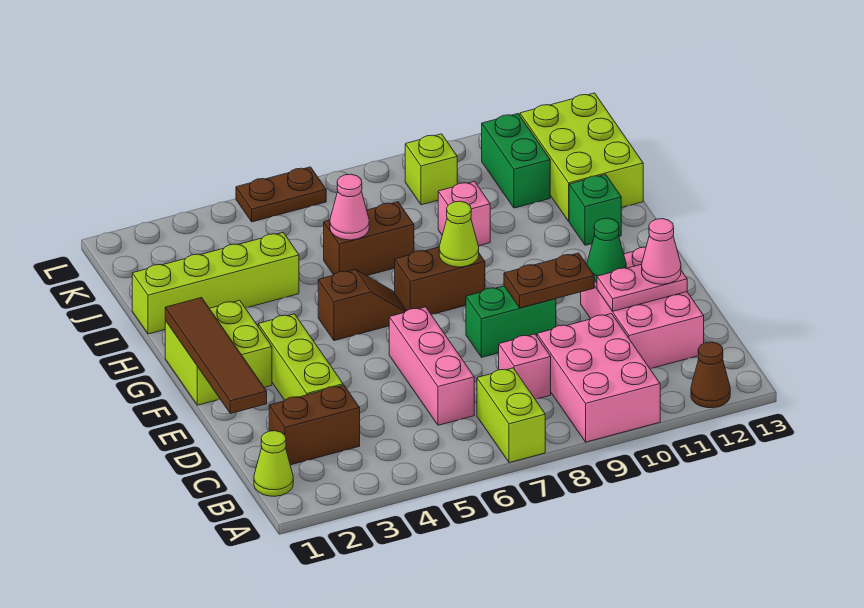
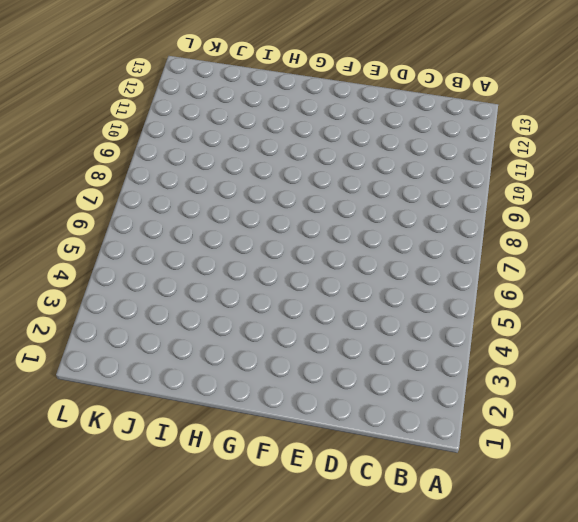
none -> lime 1x2 brick [477,368,545,463]
none -> pink 2x3 brick [537,314,660,442]
none -> brown 1x1 cone [691,342,730,408]

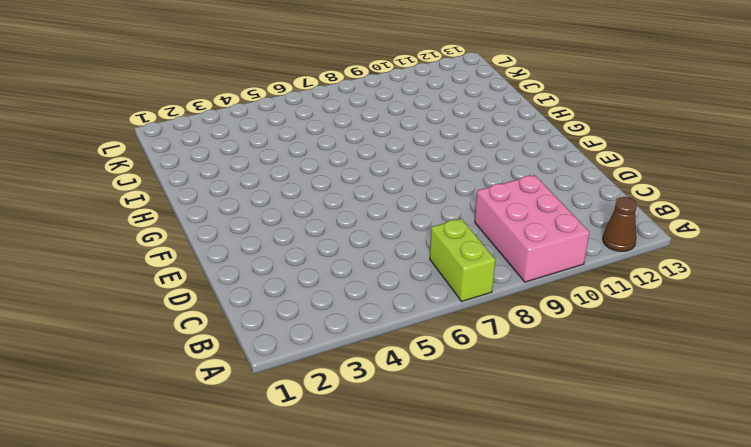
none -> lime 1x1 cone [254,431,293,496]
none -> brown 1x2 brick [269,385,360,465]
none -> pink 1x3 brick [389,307,474,425]

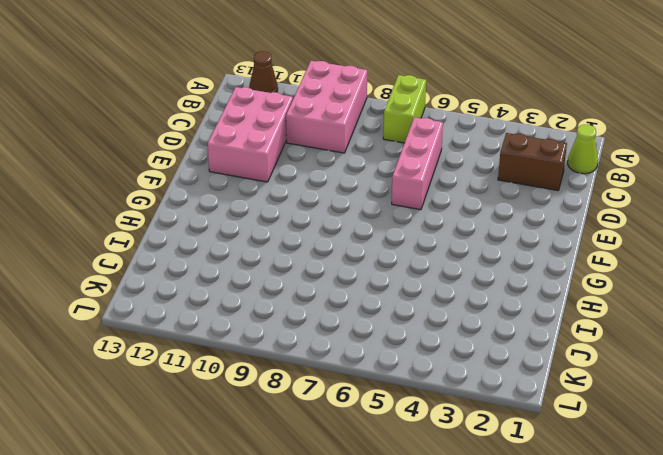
none -> pink 1x1 brick [499,334,551,399]
none -> lime 1x3 brick [258,314,343,400]
none -> green 1x2 brick [466,286,556,357]

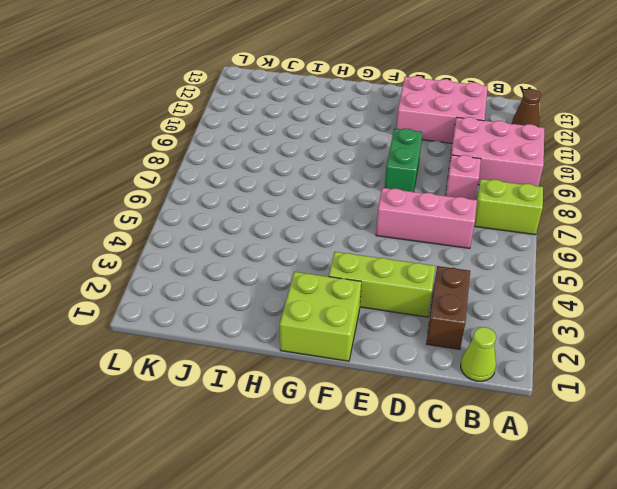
none -> brown 1x2 slope [318,269,406,341]
none -> brown 1x2 brick [395,247,485,315]
none -> green 1x1 brick [569,174,621,245]

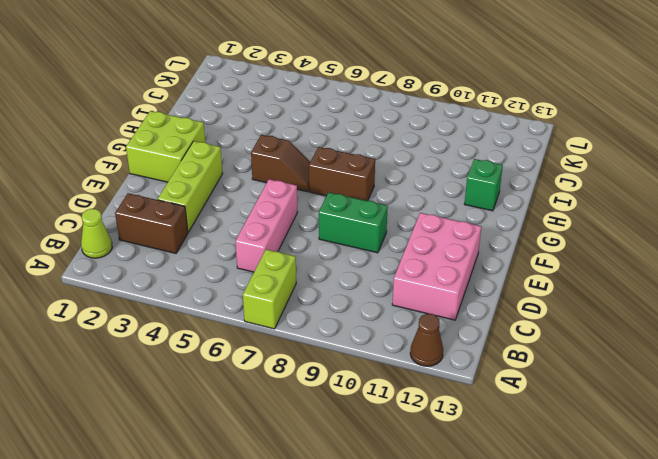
none -> pink 2x3 brick [537,314,660,442]
none -> pink 1x1 brick [499,334,551,399]
none -> lime 1x4 brick [132,233,299,334]

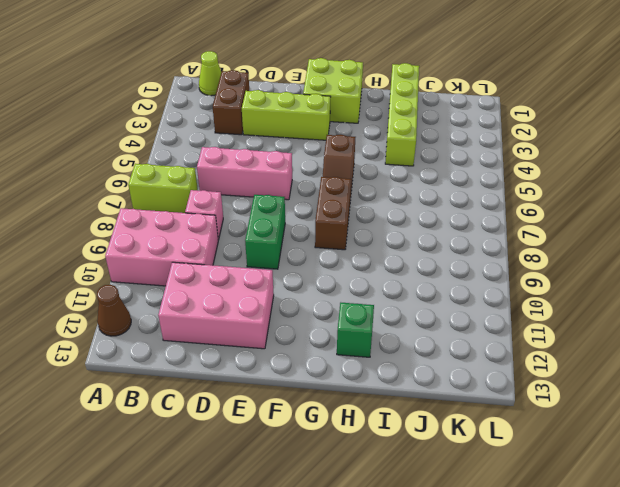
none -> brown 1x2 brick [324,202,414,276]
none -> pink 1x1 brick [438,181,490,246]
none -> lime 2x3 brick [520,93,643,221]

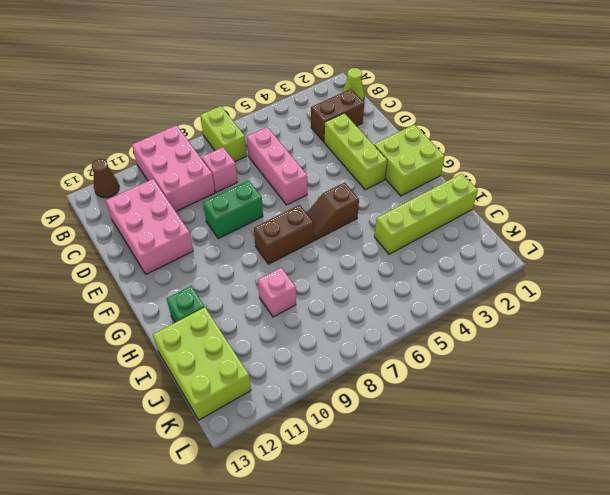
none -> brown 1x2 brick [324,202,414,276]
none -> green 1x2 brick [482,114,550,208]
none -> lime 1x1 brick [405,134,457,205]

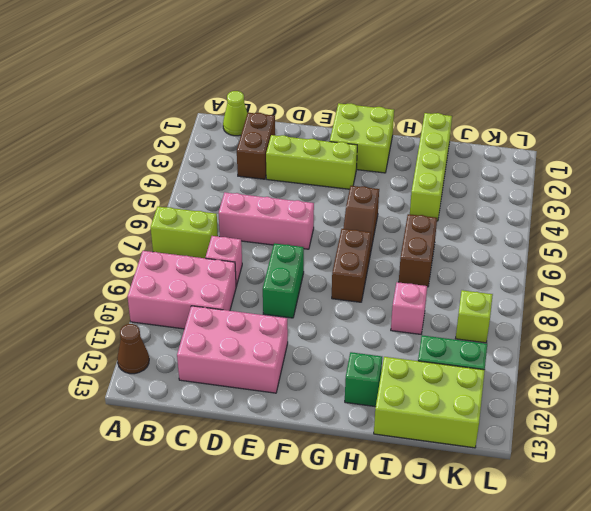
none -> brown 1x2 plate [236,167,326,222]
none -> brown 1x4 tile [165,298,267,414]
none -> pink 1x2 plate [597,264,687,311]

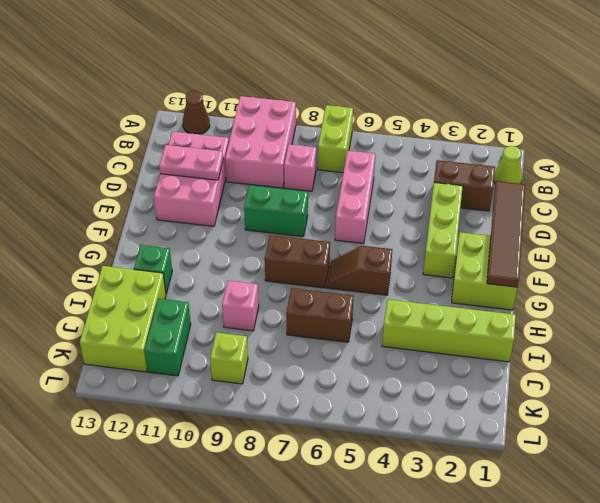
none -> brown 1x2 plate [236,167,326,222]
none -> brown 1x2 plate [504,253,594,308]
none -> green 1x1 cone [587,218,626,282]

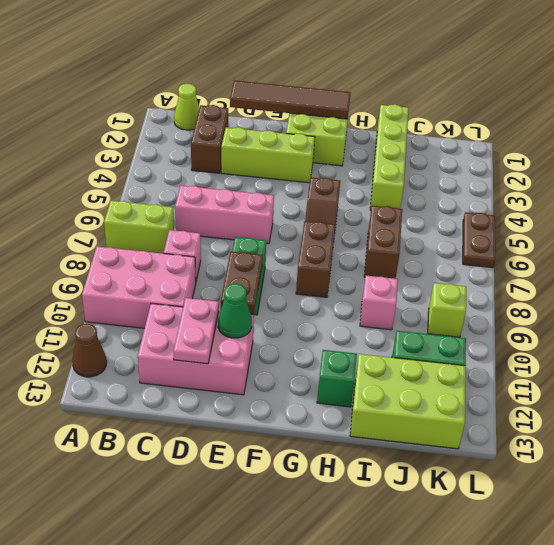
none -> lime 1x1 cone [439,201,479,267]
none -> pink 1x1 cone [330,174,369,240]
none -> pink 1x1 cone [642,219,681,284]

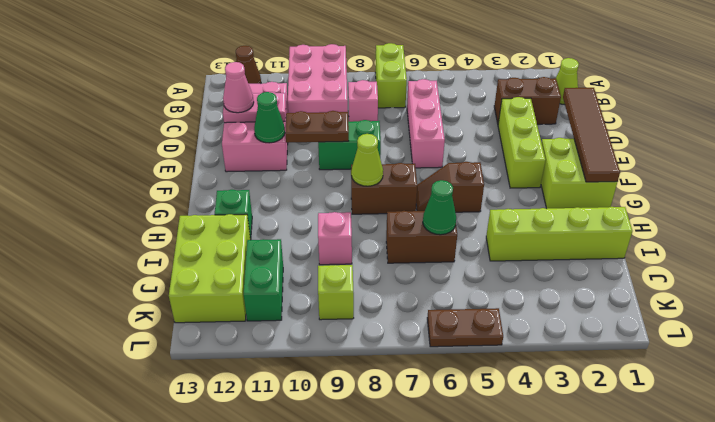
green 1x1 cone [423,180,456,235] -> pink 1x1 cone [330,174,369,240]

